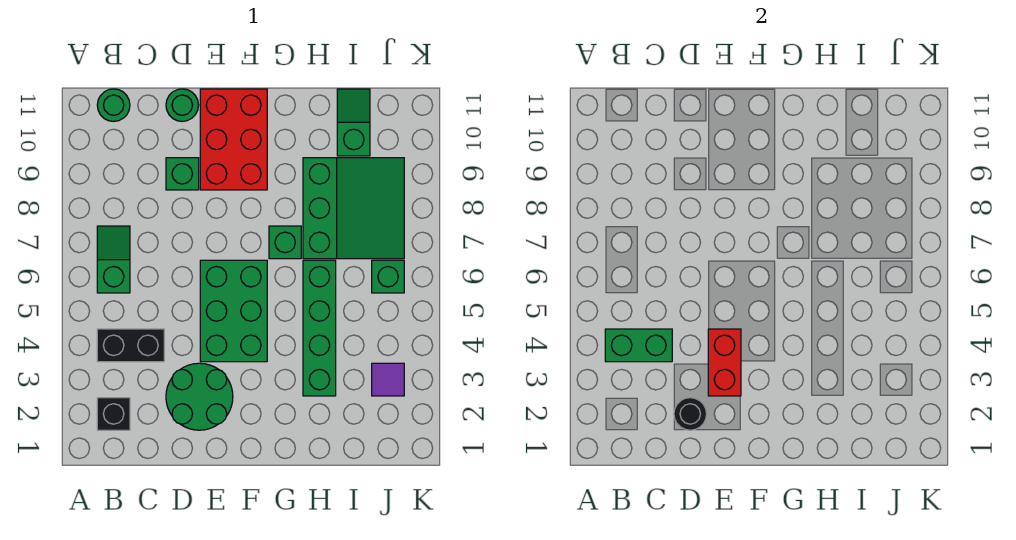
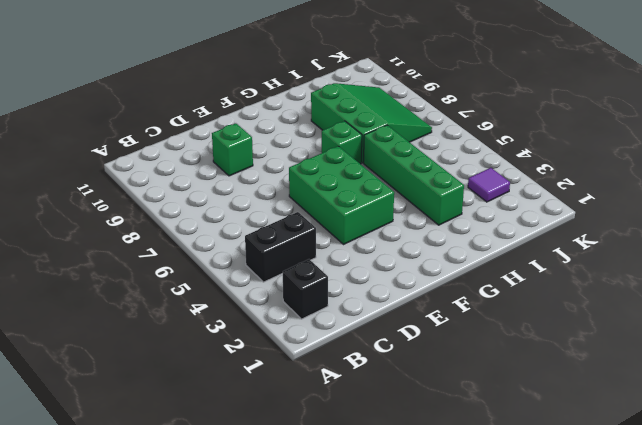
none -> green 1x2 slope [97,226,130,293]
none -> green 1x1 round brick [97,89,130,122]
none -> green 2x2 round brick [166,363,233,430]

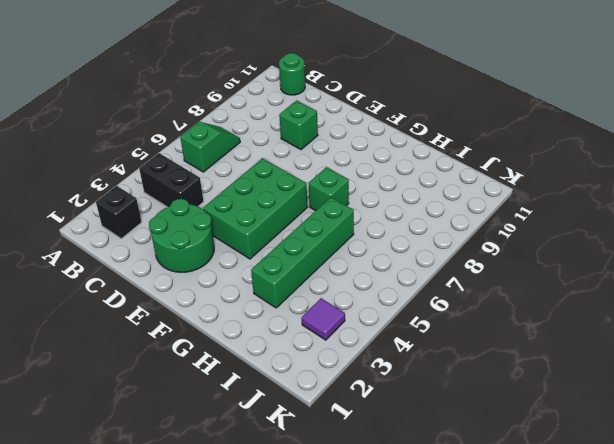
none -> green 1x1 round brick [166,89,199,122]
none -> red 2x3 brick [200,89,267,190]
none -> green 3x3 slope [303,158,404,259]

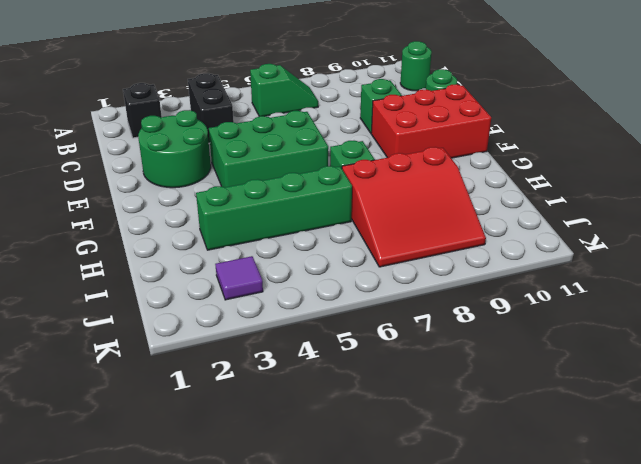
red 3x3 slope [342,147,486,267] -> green 3x3 slope [303,158,404,259]
none -> green 1x2 slope [337,89,370,156]
none -> green 1x1 brick [372,260,404,293]
none -> green 1x2 brick [605,329,672,362]

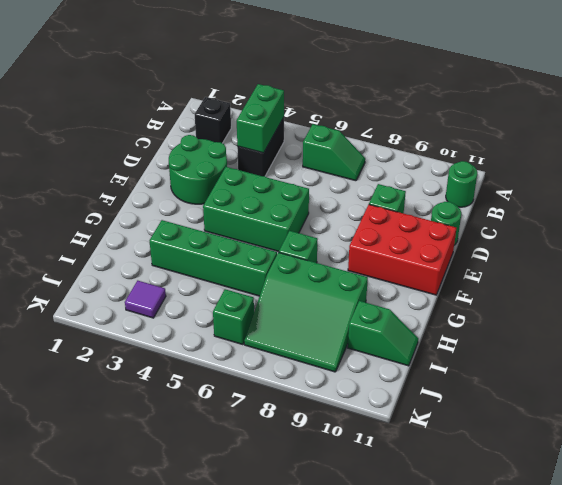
none -> black 1x1 round brick [674,398,707,430]
none -> red 1x2 brick [708,329,741,396]

